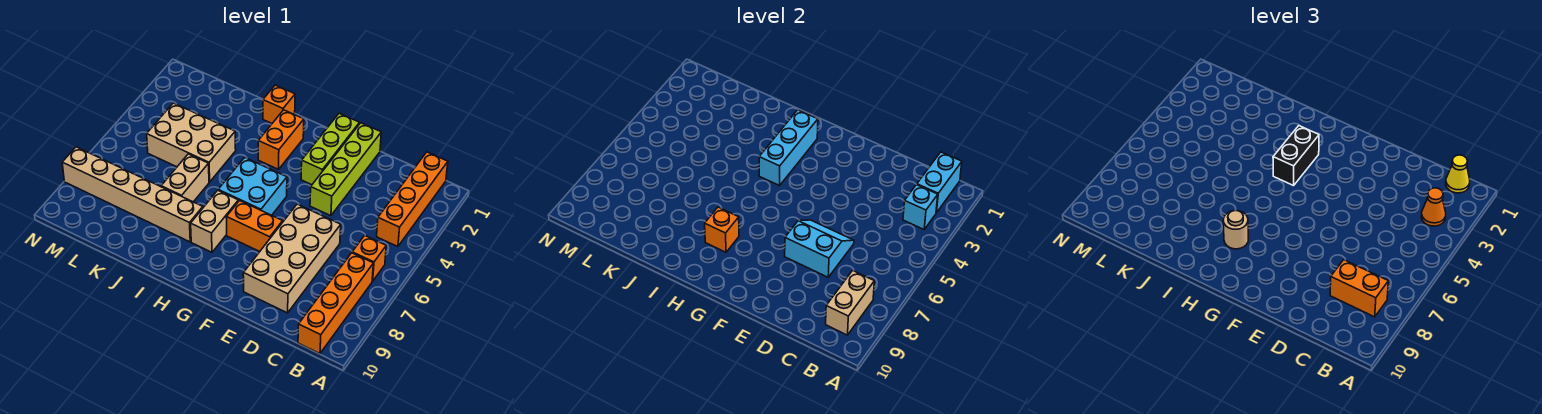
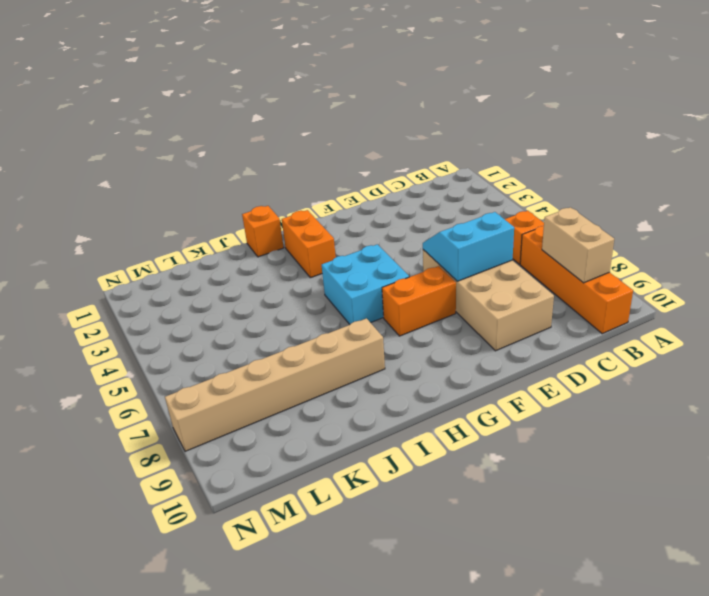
none -> orange 1x4 brick [377,152,448,247]
none -> lime 1x4 brick [310,123,381,216]
none -> lime 1x3 brick [301,113,360,185]

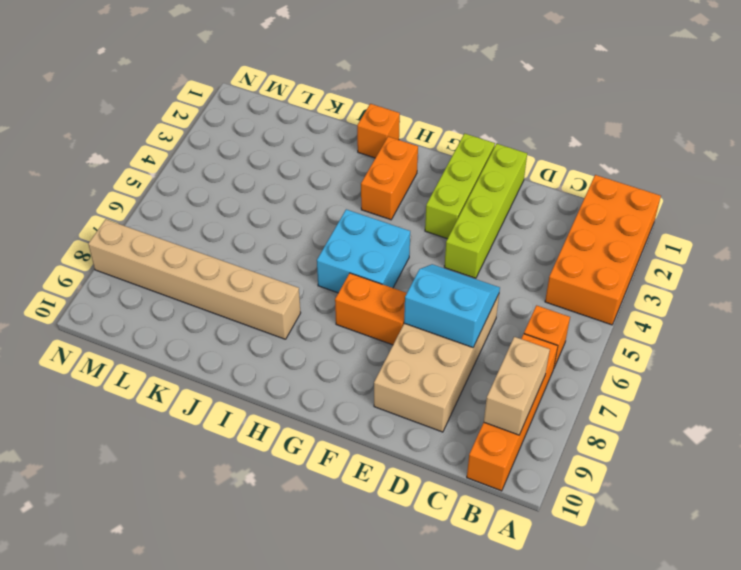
orange 2x4 brick [545,175,661,325] -> orange 1x4 brick [377,152,448,247]
none -> tan 1x2 brick [191,190,238,252]
none -> tan 2x3 brick [147,103,236,182]
none -> tan 1x2 brick [161,154,209,202]

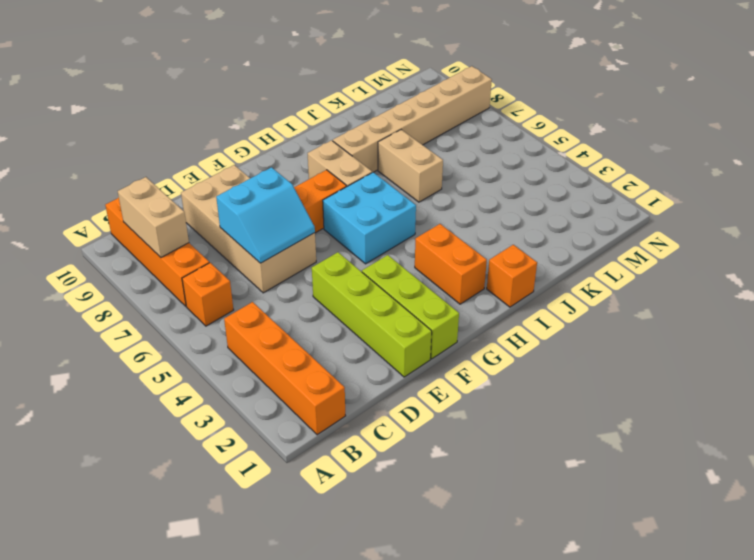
none -> tan 2x3 brick [147,103,236,182]
none -> cyan 1x2 brick [917,152,962,213]
none -> cyan 1x1 brick [903,185,938,229]

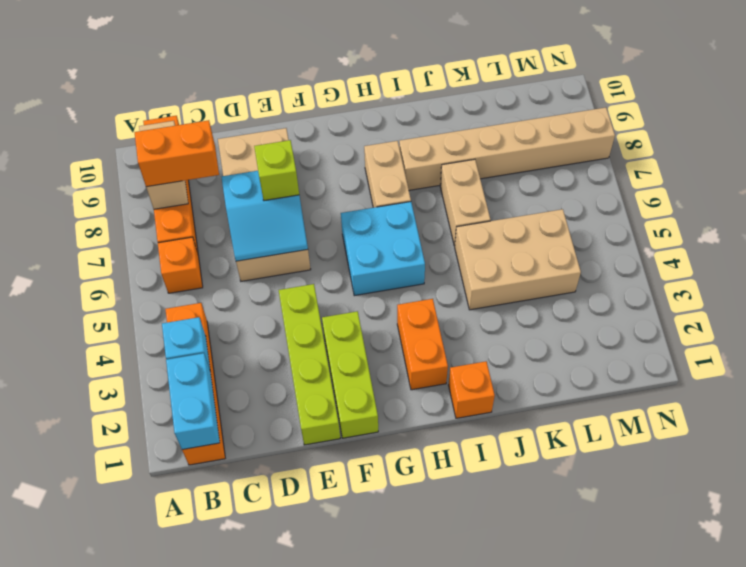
lime 1x1 brick [254,140,299,201] -> none
none -> orange 1x2 brick [226,201,283,252]
none -> cyan 1x3 brick [759,110,818,186]
none -> orange 1x1 brick [705,207,739,252]

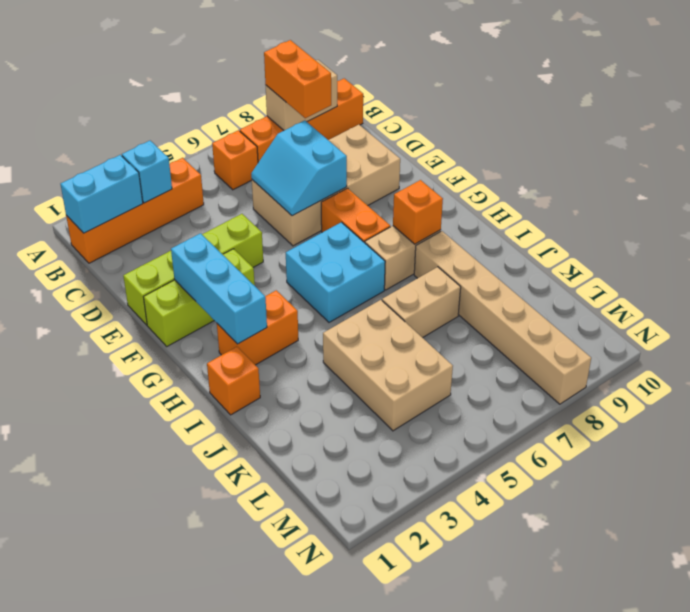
cyan 1x3 brick [171,233,267,344] -> cyan 1x3 brick turned to [759,110,818,186]
none -> yellow 1x1 cone [1446,155,1470,193]
none -> orange 1x1 cone [1421,188,1446,226]
none -> black 1x2 brick [1273,126,1319,186]

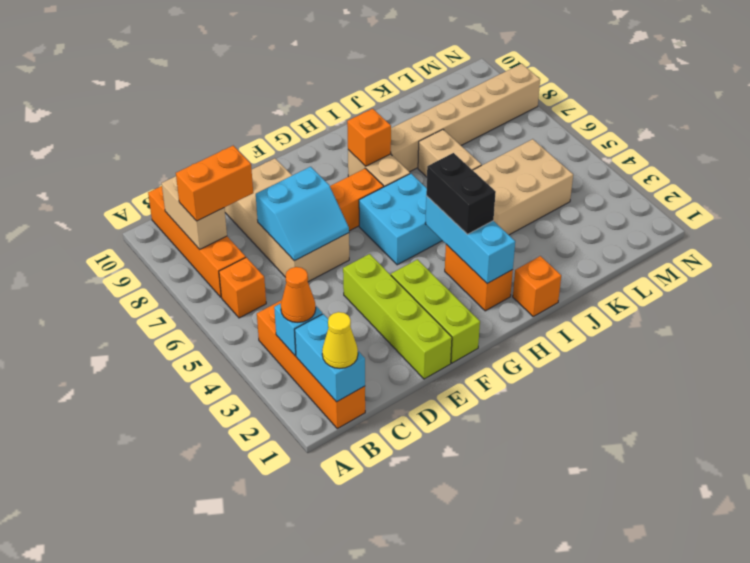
none -> tan 1x1 round brick [1223,210,1248,249]

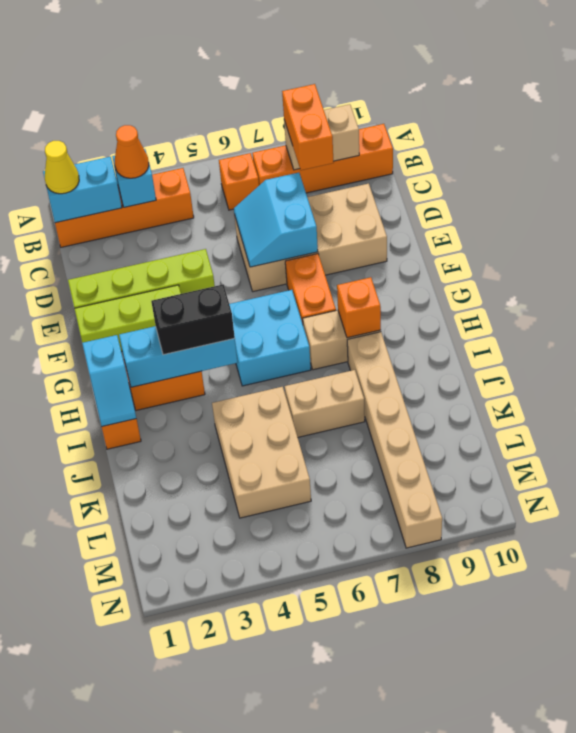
cyan 1x2 slope [82,335,136,426] -> none
none -> tan 1x1 round brick [1223,210,1248,249]

